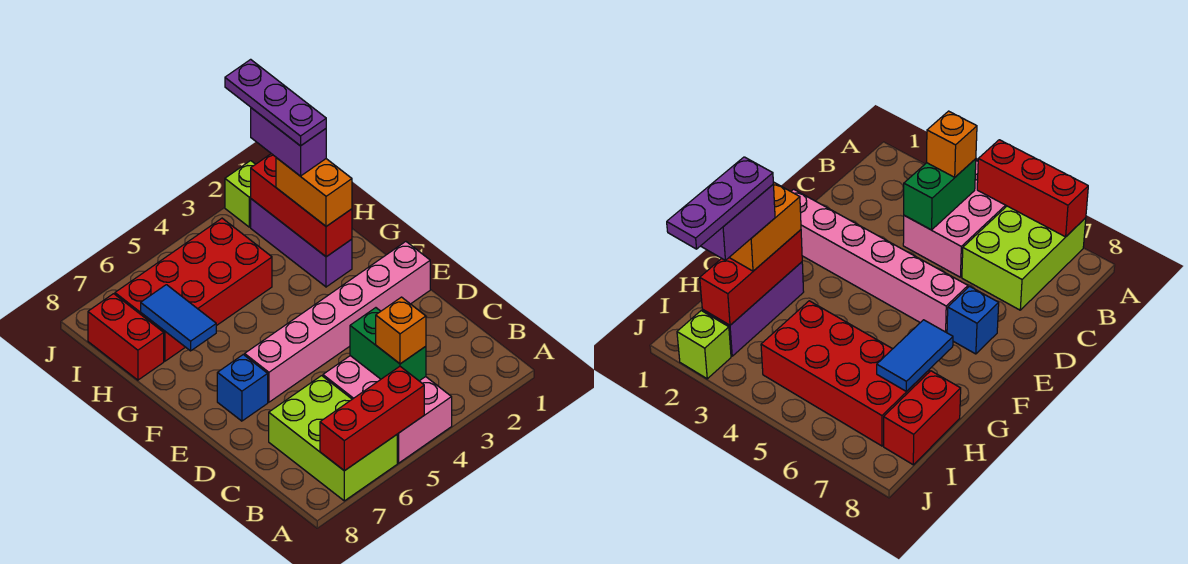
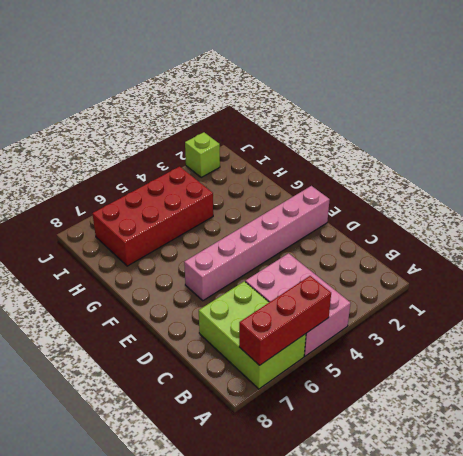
none -> blue 1x1 brick [217,355,268,421]
none -> purple 1x3 brick [251,199,352,287]
none -> red 1x2 brick [88,294,164,380]

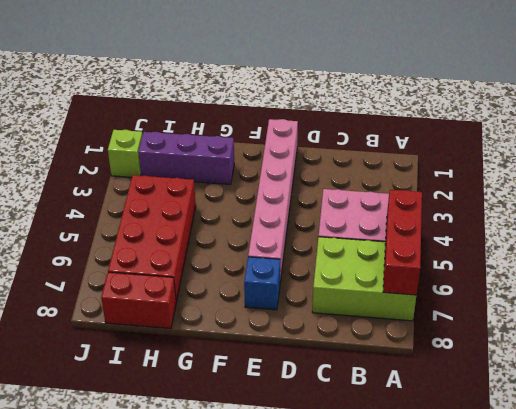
none -> green 1x2 brick [350,308,426,381]
none -> red 1x3 brick [251,154,352,257]
none -> blue 1x2 tile [141,285,216,351]

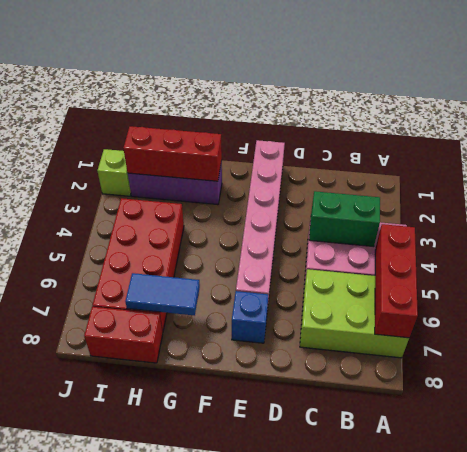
none -> orange 1x1 brick [376,297,426,364]
none -> orange 1x2 brick [276,158,352,226]
none -> purple 1x2 brick [251,108,326,176]

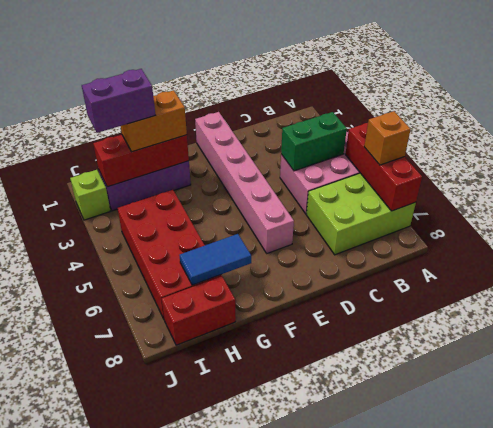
orange 1x1 brick [364,111,411,165] -> orange 1x1 brick moved to [376,297,426,364]
none -> blue 1x1 brick [217,355,268,421]
none -> purple 1x3 plate [225,59,326,146]

